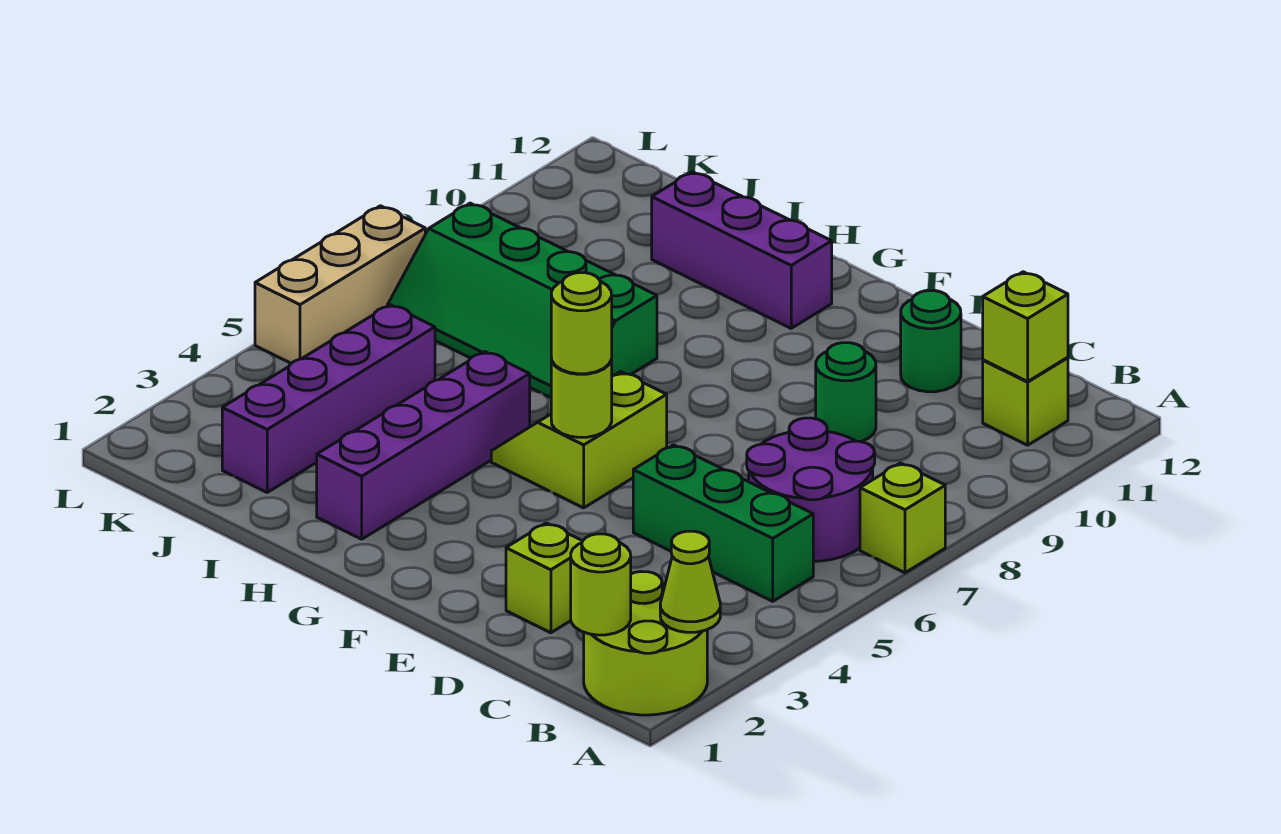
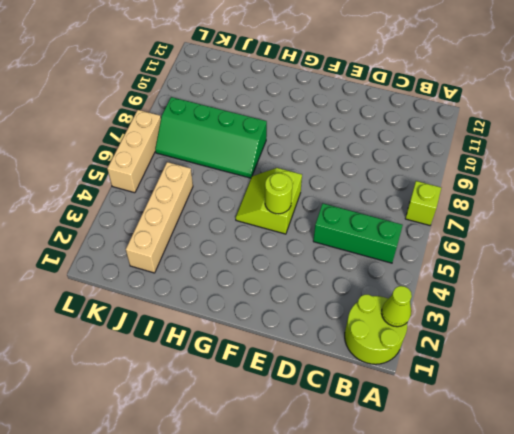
tan 1x4 brick [126,162,193,273] -> purple 1x4 brick [222,305,435,492]
none -> purple 2x2 round brick [747,418,875,561]
none -> lime 1x1 brick [983,358,1068,445]
none -> lime 1x1 brick [506,523,583,633]

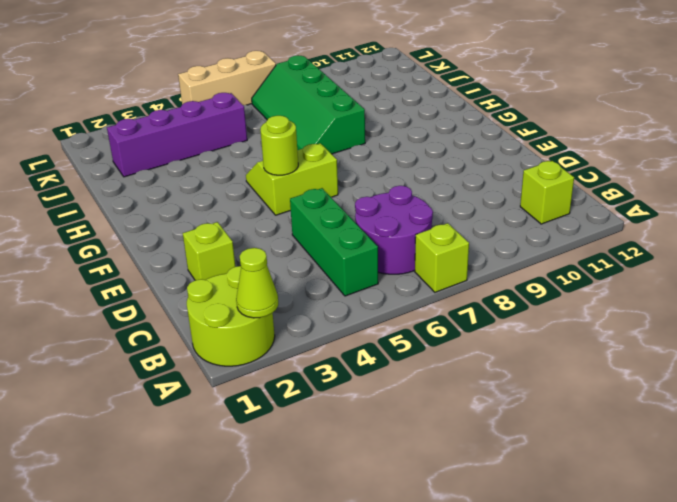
none -> green 1x1 round brick [816,343,876,442]
none -> green 1x1 round brick [901,291,961,392]
none -> purple 1x3 brick [652,172,832,328]

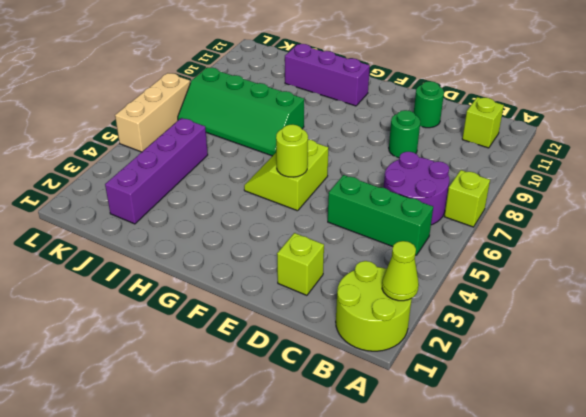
none -> purple 1x4 brick [317,351,530,539]
none -> lime 1x1 round brick [571,534,631,635]
none -> lime 1x1 brick [983,272,1068,382]

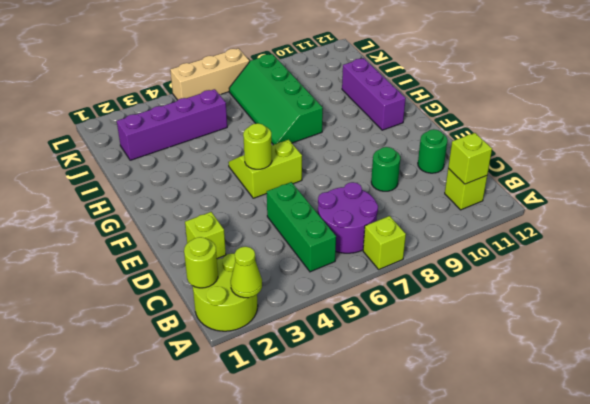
none -> purple 1x4 brick [317,351,530,539]
none -> lime 1x1 round brick [551,273,612,374]

